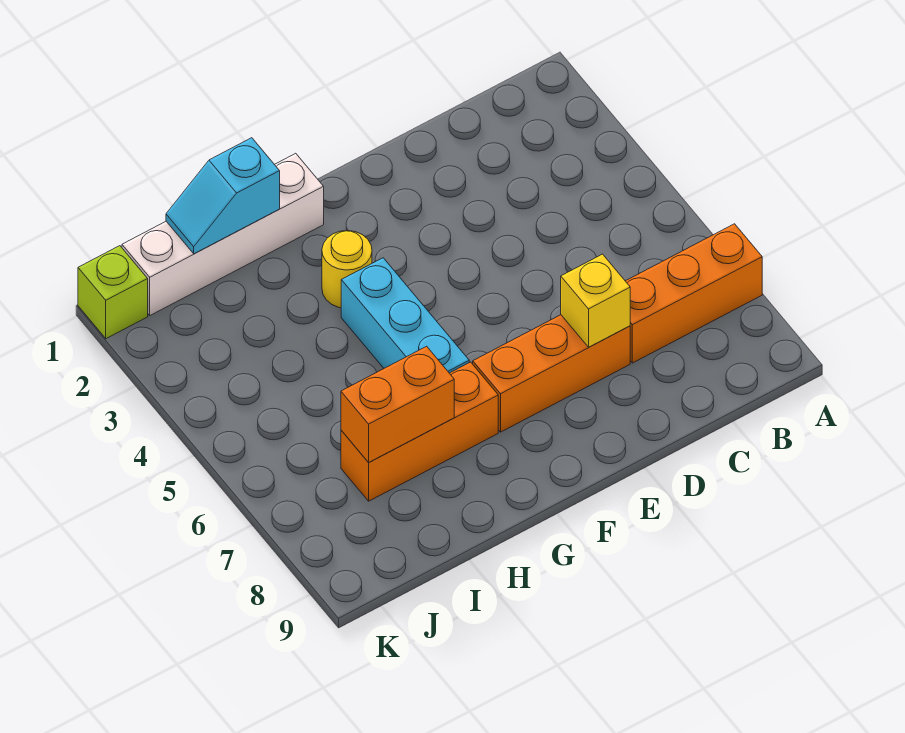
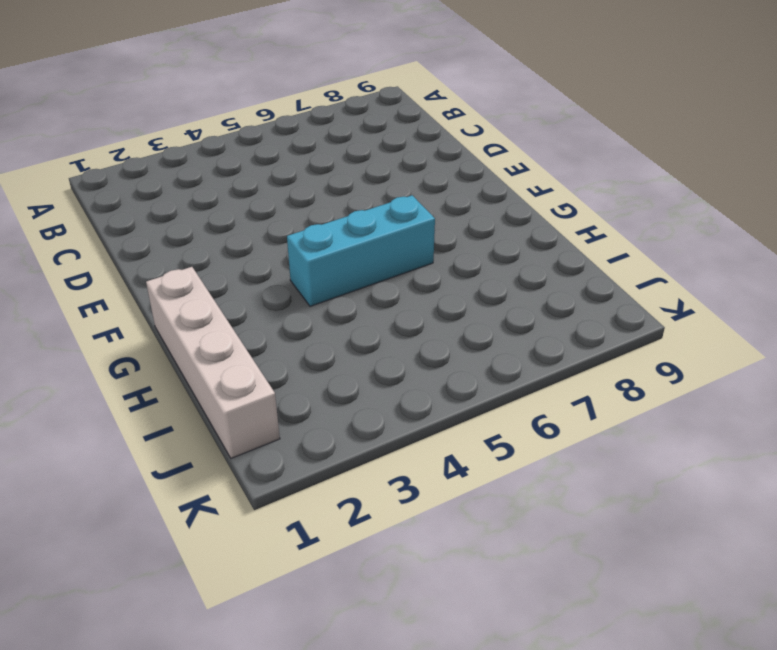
none -> orange 1x3 brick [626,224,762,363]
none -> orange 1x3 brick [473,315,630,432]

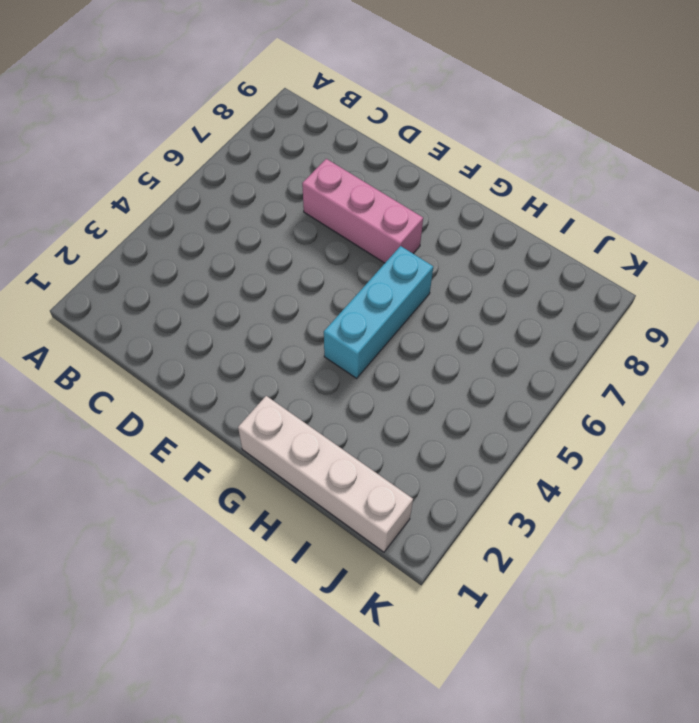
pink 1x3 brick [302,159,423,263] -> orange 1x3 brick [473,315,630,432]
none -> orange 1x3 brick [626,224,762,363]
none -> yellow 1x1 round brick [322,231,372,308]

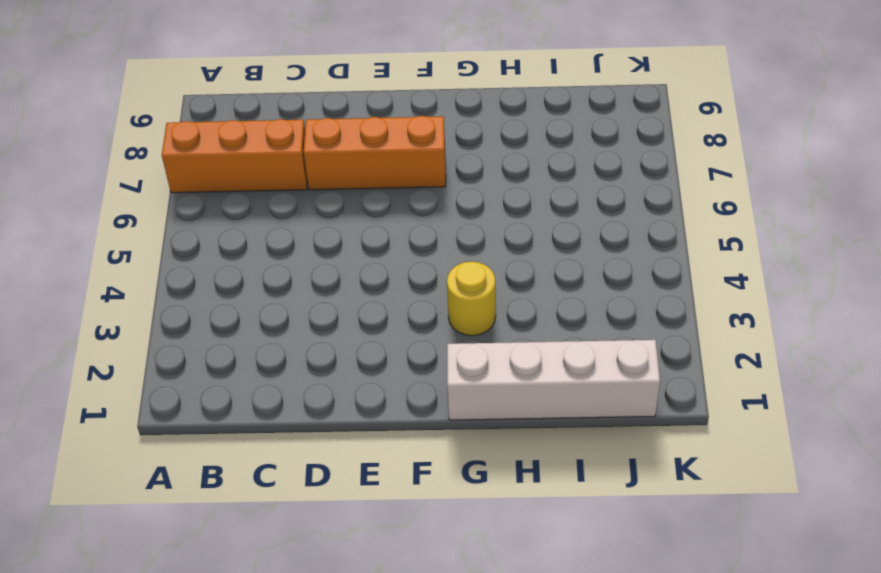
none -> cyan 1x3 brick [341,258,469,373]
none -> orange 1x3 brick [341,362,498,501]

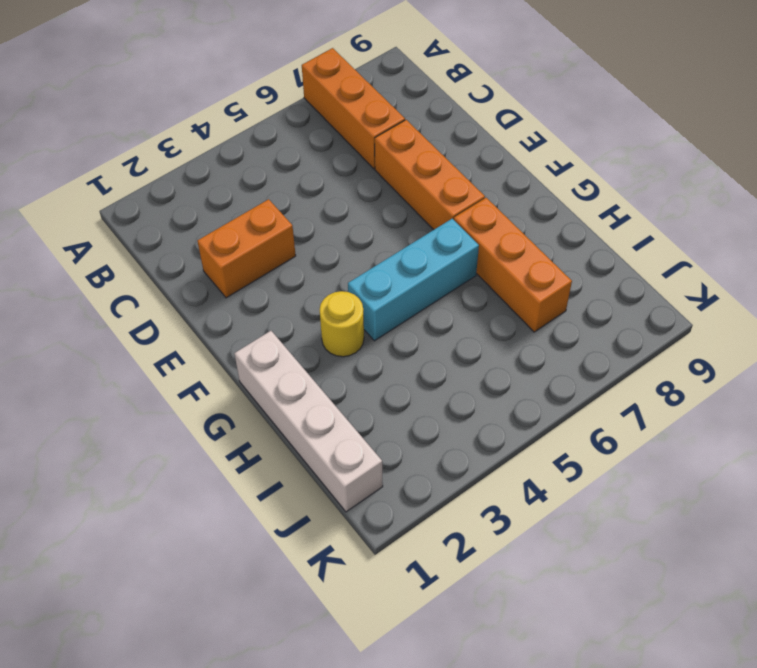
orange 1x2 brick [197,199,296,298] -> orange 1x2 brick turned to [341,346,454,462]
none -> lime 1x1 brick [78,246,148,339]
none -> yellow 1x1 brick [561,254,630,347]

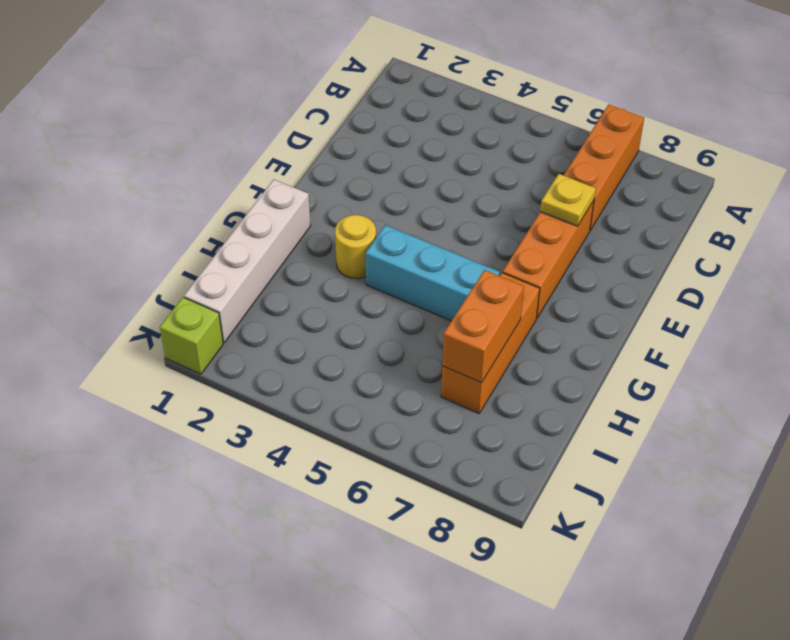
yellow 1x1 plate [540,174,596,226] -> yellow 1x1 brick [561,254,630,347]
none -> cyan 1x2 slope [166,138,280,254]

